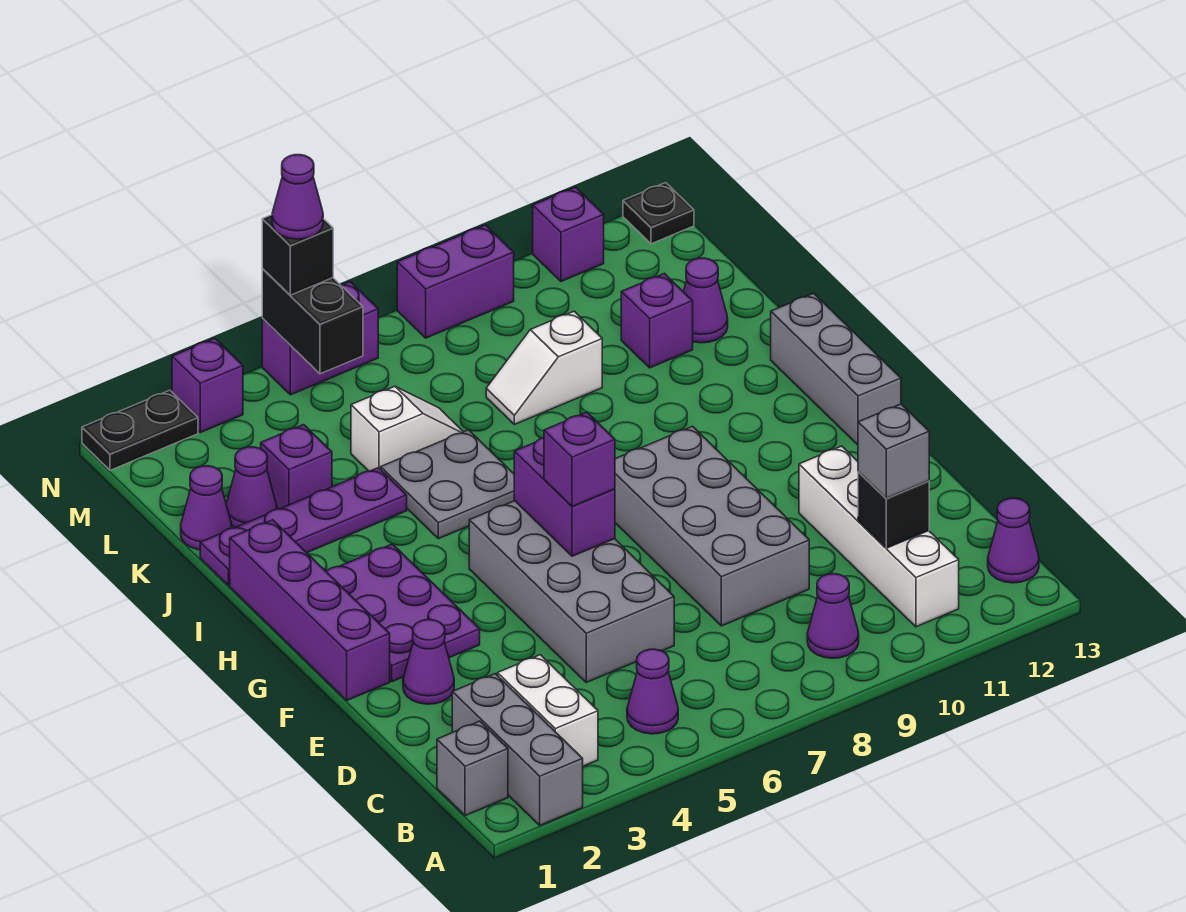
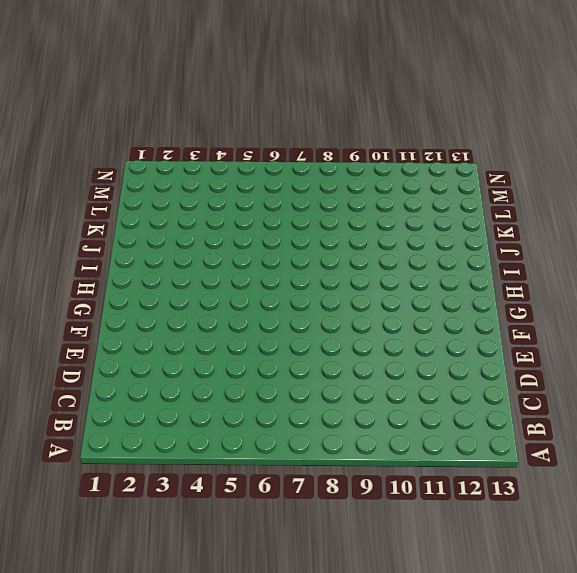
none -> grey 1x3 brick [452,674,583,825]
none -> grey 1x1 brick [437,721,508,816]
none -> white 1x2 brick [497,655,598,766]
none -> purple 1x1 cone [627,649,678,734]

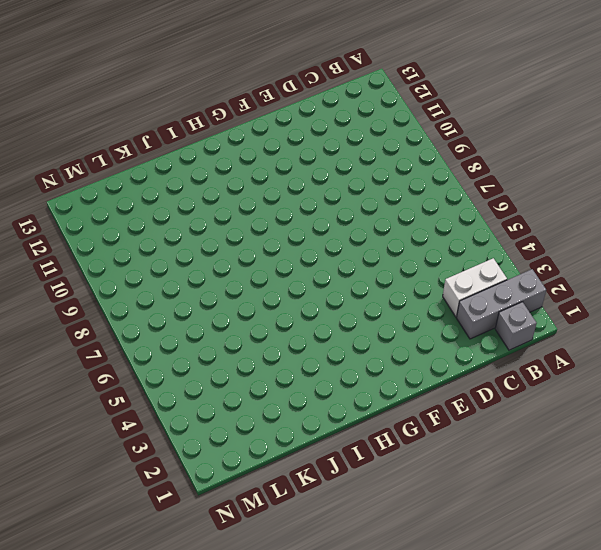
none -> purple 1x1 cone [627,649,678,734]
none -> purple 1x1 cone [807,574,859,658]
none -> white 1x4 brick [799,446,959,627]
none -> purple 1x1 cone [988,498,1039,583]

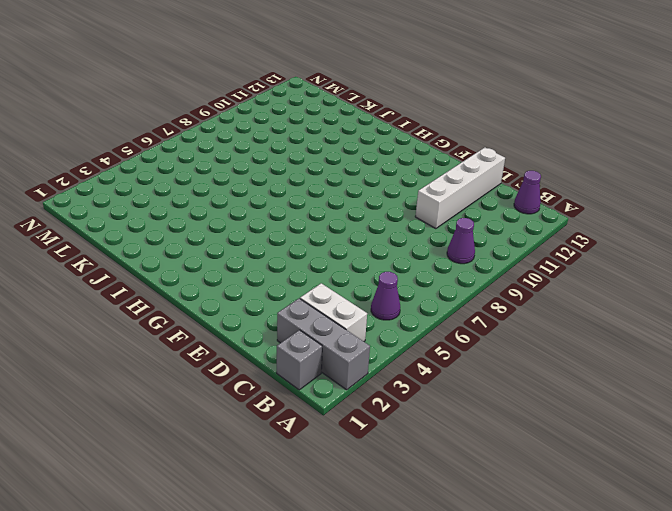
white 1x4 brick [415,147,505,229] -> white 1x4 brick turned to [799,446,959,627]
none -> grey 2x4 brick [469,501,674,682]
none -> grey 2x4 brick [615,426,809,626]
none -> purple 1x1 cone [403,620,454,704]
none -> purple 1x4 brick [230,520,390,700]

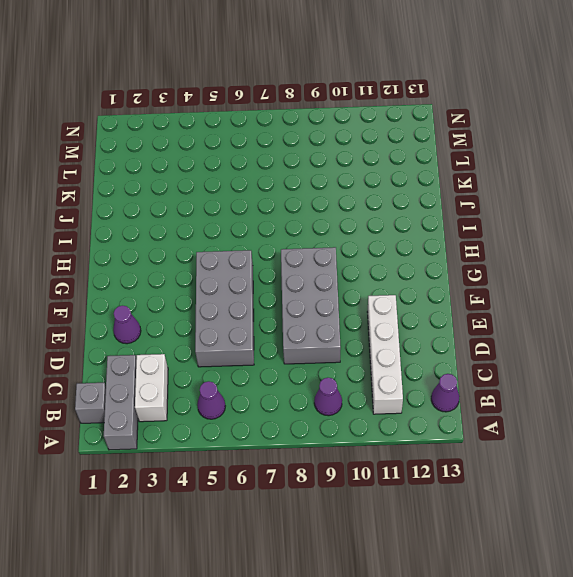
none -> purple 1x4 brick [230,520,390,700]
none -> purple 2x3 plate [326,544,480,682]
none -> grey 1x3 brick [771,293,901,445]
none -> grey 2x2 plate [381,430,515,539]

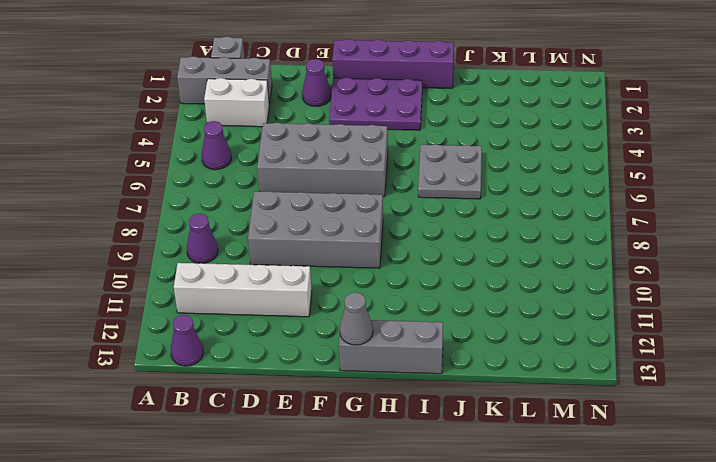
grey 1x1 cone [340,292,373,345] -> none
none -> purple 1x4 plate [200,468,407,585]
none -> purple 1x1 cone [181,466,232,550]
none -> purple 1x1 cone [226,447,277,528]
none -> purple 1x1 brick [261,425,332,509]

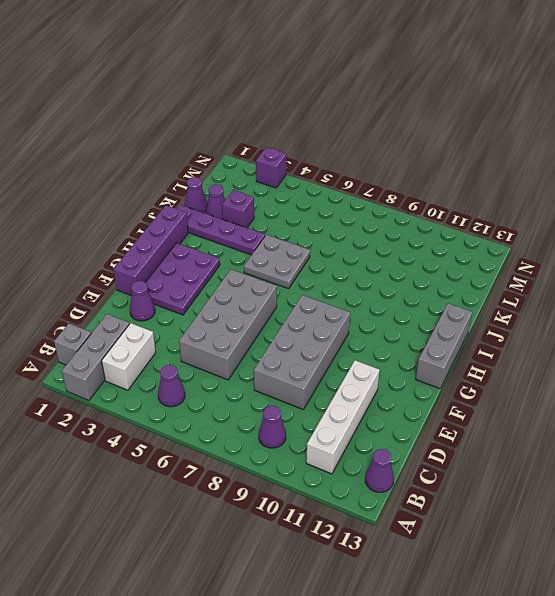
none -> white 1x2 slope [351,386,463,471]
none -> white 1x2 slope [486,311,602,425]
none -> purple 1x1 brick [621,273,693,368]
none -> purple 1x1 cone [684,258,728,343]

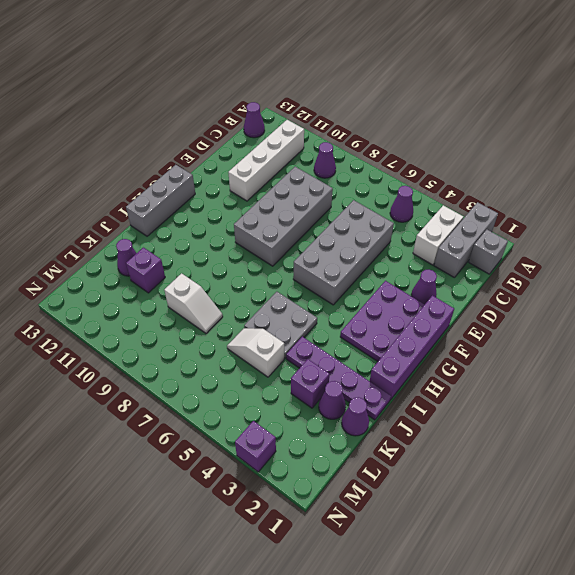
none -> black 1x2 plate [82,390,198,470]
none -> purple 1x2 brick [262,282,378,395]
none -> purple 1x2 brick [397,225,514,338]
none -> purple 1x1 brick [533,187,604,281]

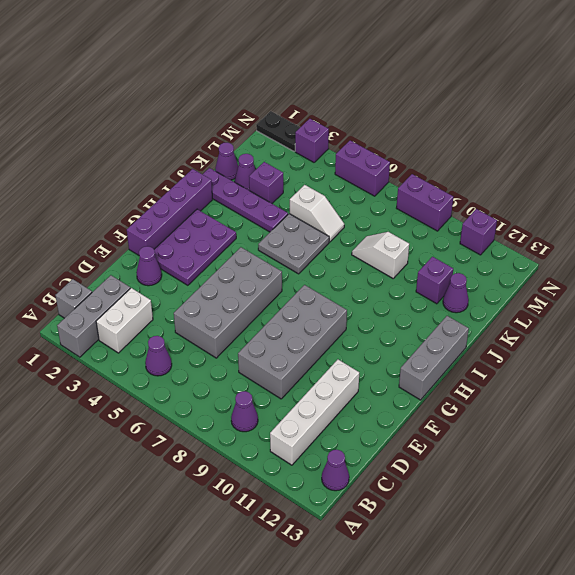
none -> black 1x1 plate [623,183,694,244]
none -> black 1x1 brick [858,472,929,548]
none -> purple 1x2 brick [514,438,615,556]
none -> black 1x2 brick [262,269,363,374]

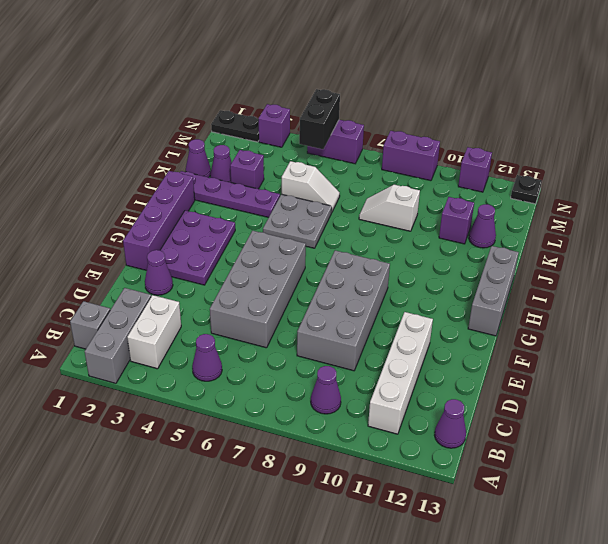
none -> black 1x1 brick [858,472,929,548]
none -> purple 1x2 brick [514,438,615,556]
none -> grey 1x1 brick [858,404,929,498]
none -> purple 1x1 brick [544,412,615,507]

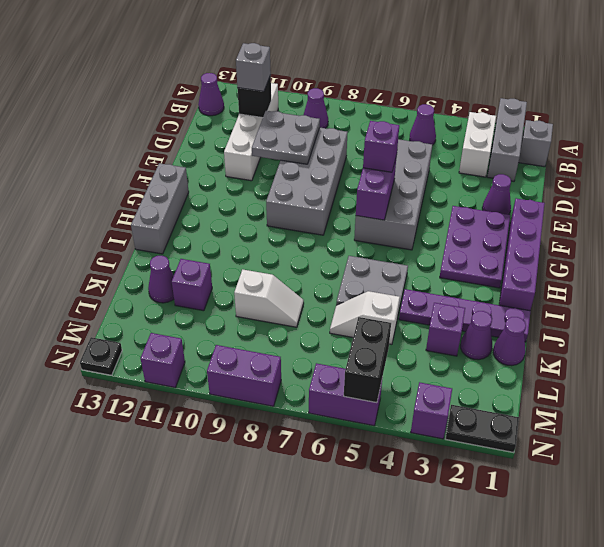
grey 2x2 plate [252,111,320,164] -> none
none -> black 1x1 brick [262,215,333,295]
none -> purple 1x1 cone [272,155,323,239]

